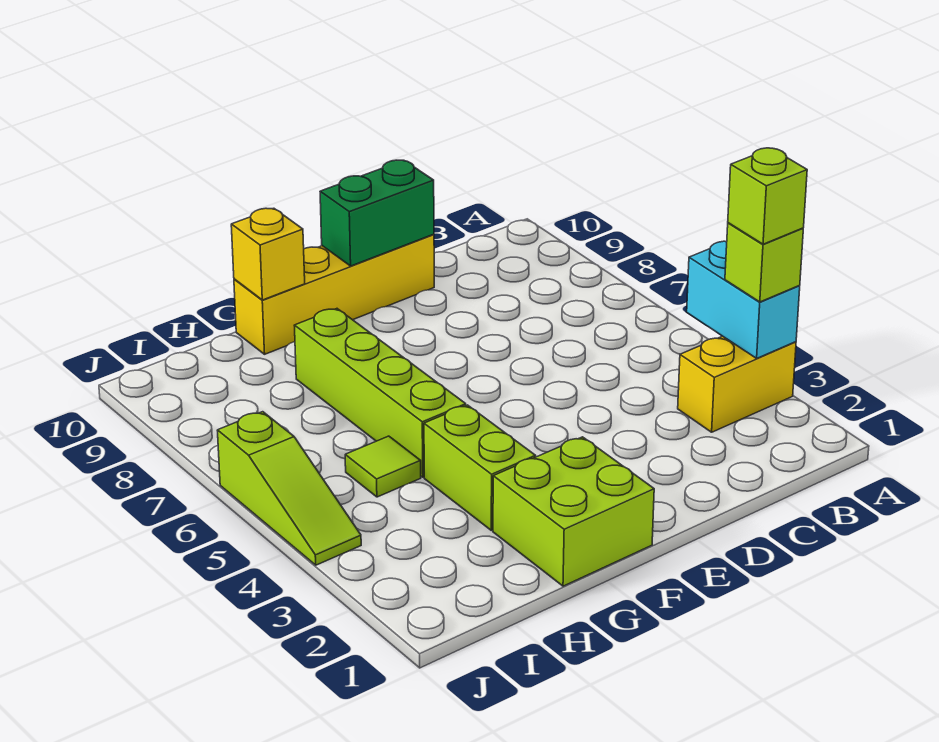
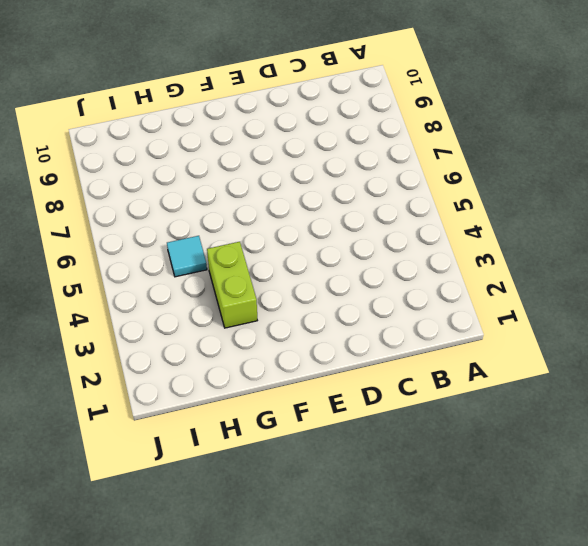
cyan 1x1 tile [167,236,207,277] -> lime 1x1 tile [345,436,421,497]
none -> yellow 1x2 brick [678,336,796,432]
none -> yellow 1x4 brick [234,234,434,354]
none -> lime 2x2 brick [493,437,654,586]

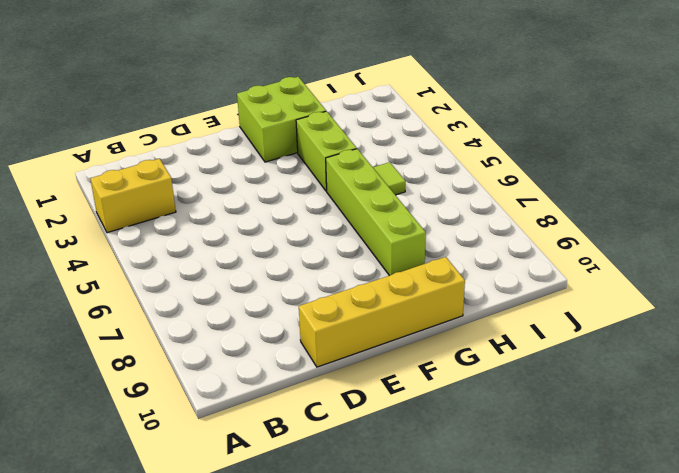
none -> lime 1x3 slope [217,412,361,565]
none -> cyan 1x2 brick [687,241,800,358]
none -> green 1x2 brick [320,160,434,266]

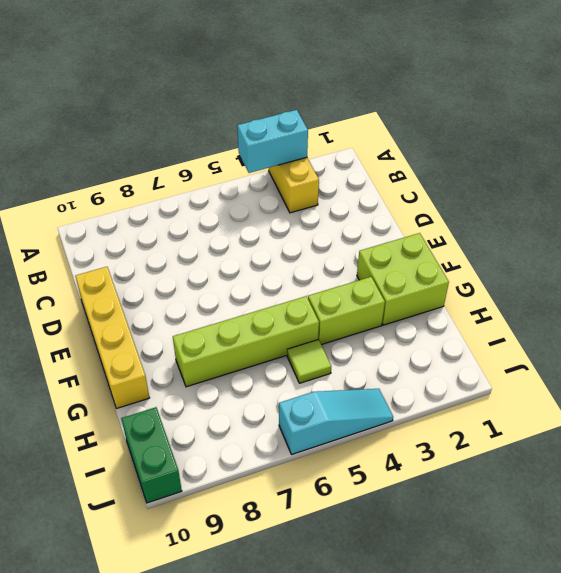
green 1x2 brick [121,407,182,503] -> green 1x2 brick moved to [320,160,434,266]
cyan 1x3 slope [279,389,393,454] -> lime 1x3 slope [217,412,361,565]
none -> yellow 1x1 brick [231,208,305,300]
none -> lime 1x1 brick [725,223,803,302]
none -> lime 1x1 brick [728,148,807,244]

